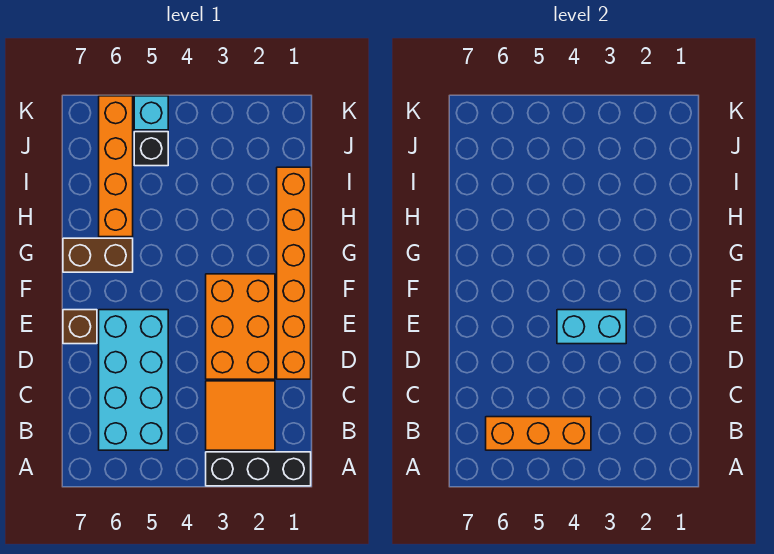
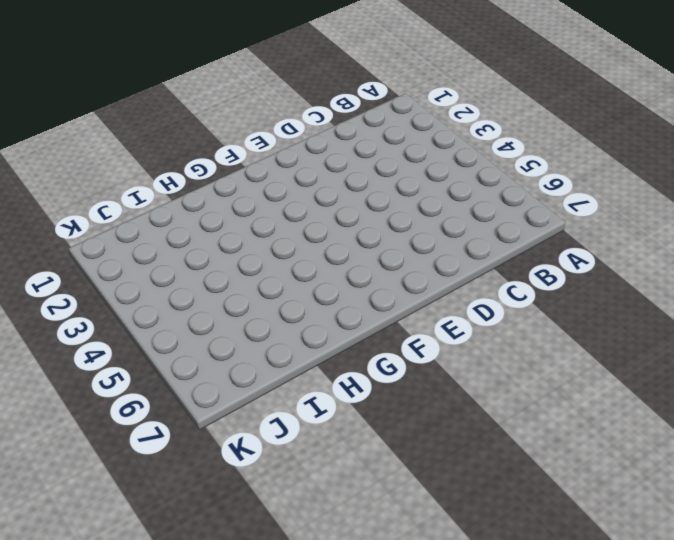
none -> black 1x3 brick [206,452,311,486]
none -> orange 2x2 tile [206,381,275,450]
none -> cyan 2x4 brick [99,310,168,450]

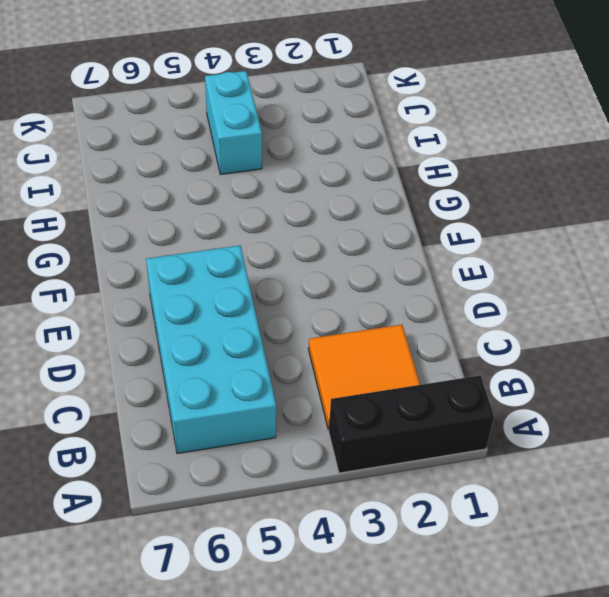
cyan 1x2 brick [205,71,262,174] -> cyan 1x2 brick turned to [557,310,626,344]
none -> orange 1x6 brick [277,167,311,379]
none -> orange 2x3 brick [206,274,275,379]
none -> brown 1x1 brick [63,310,97,344]

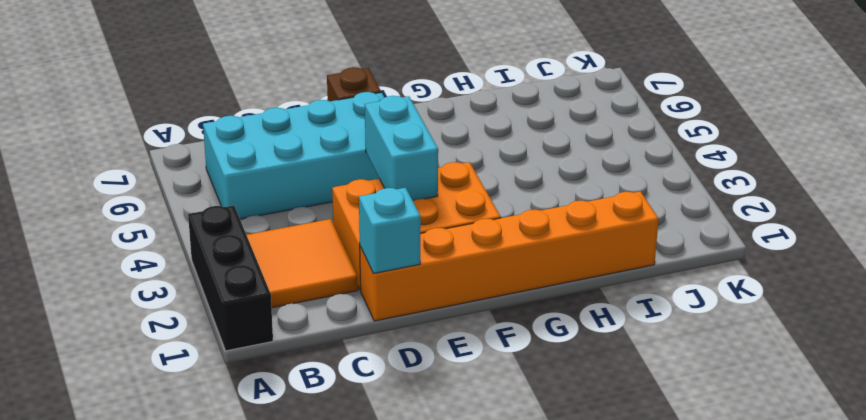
cyan 1x1 brick [359,188,421,274] -> cyan 1x1 brick moved to [134,96,168,130]
none -> brown 1x2 brick [63,238,133,272]
none -> orange 1x4 brick [99,96,133,237]
none -> black 1x1 brick [134,132,168,166]

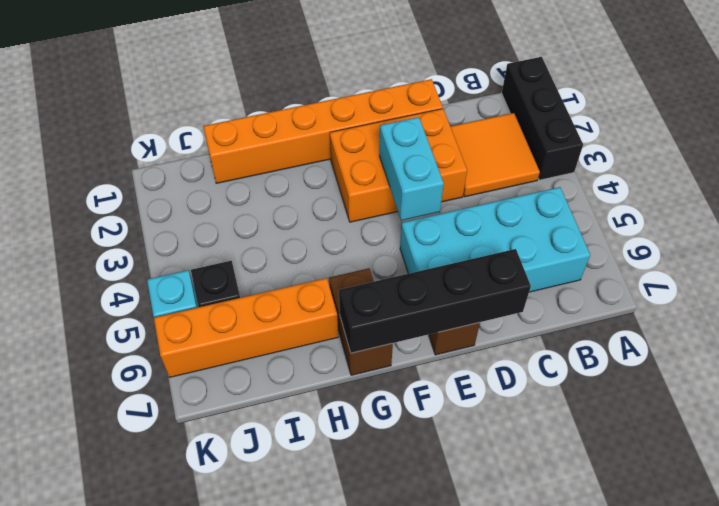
black 1x4 brick [339,249,531,353] -> none
none -> orange 1x3 brick [486,417,591,450]

